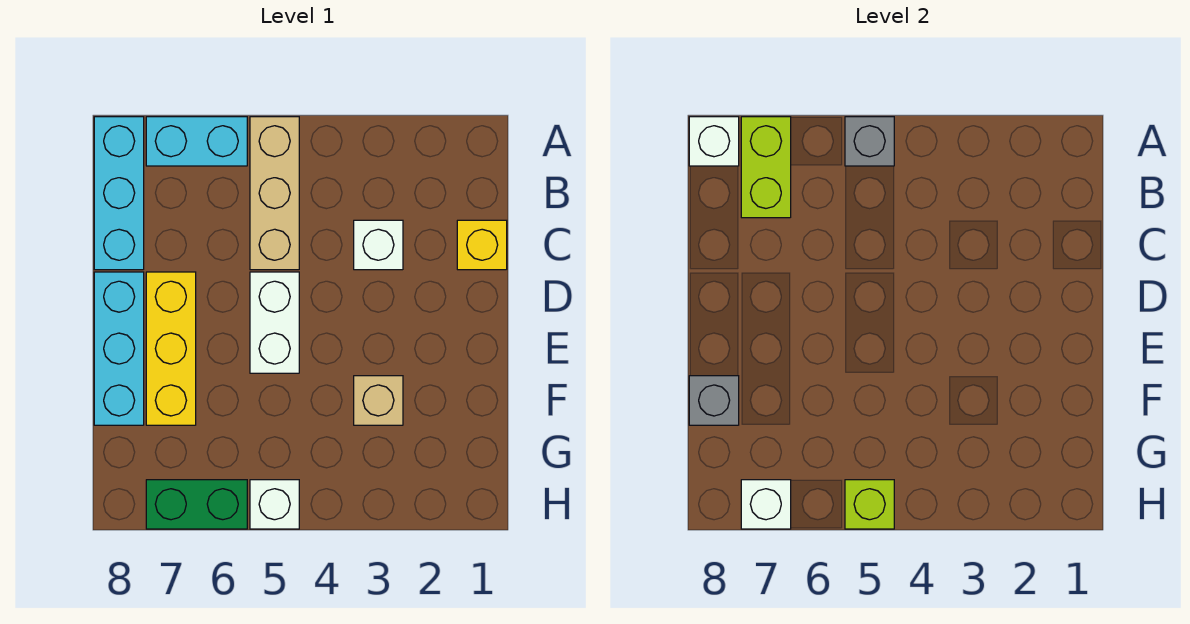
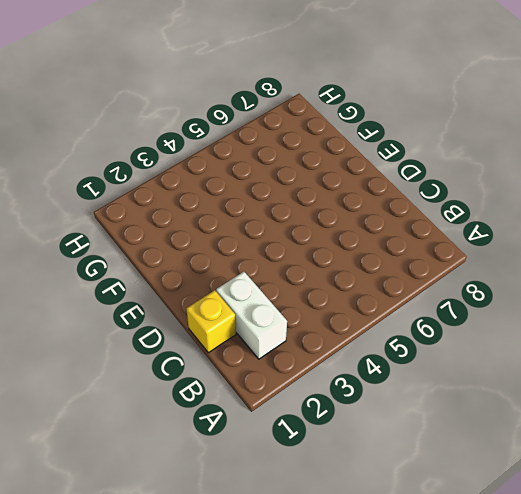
white 1x2 brick [216,272,287,359] -> white 1x2 brick moved to [250,272,299,373]
none -> tan 1x3 brick [250,117,299,270]
none -> cyan 1x2 brick [146,117,247,166]
none -> cyan 1x3 brick [94,117,144,270]

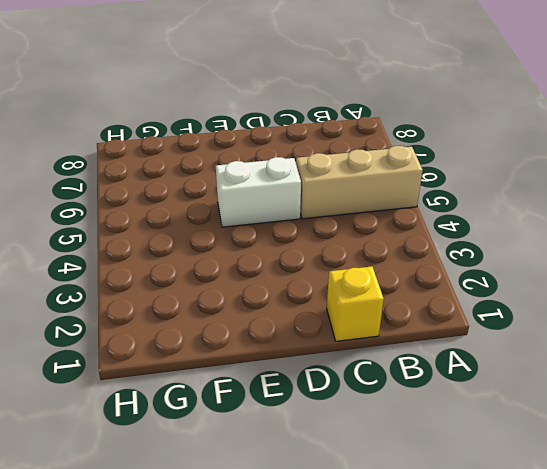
none -> cyan 1x2 brick [146,117,247,166]
none -> cyan 1x3 brick [94,117,144,270]
none -> white 1x1 brick [354,220,403,270]

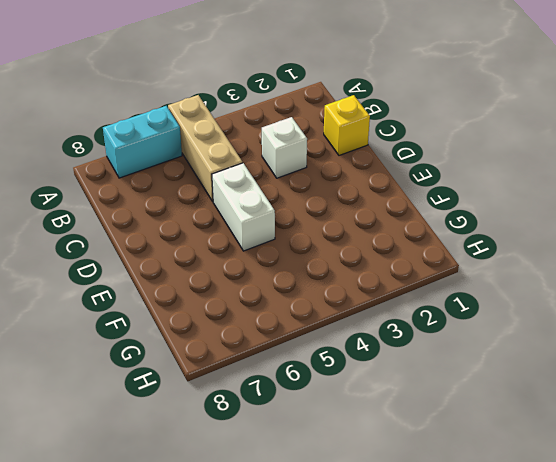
none -> cyan 1x3 brick [94,117,144,270]
none -> yellow 1x3 brick [146,272,196,425]
none -> cyan 1x3 brick [94,272,144,425]

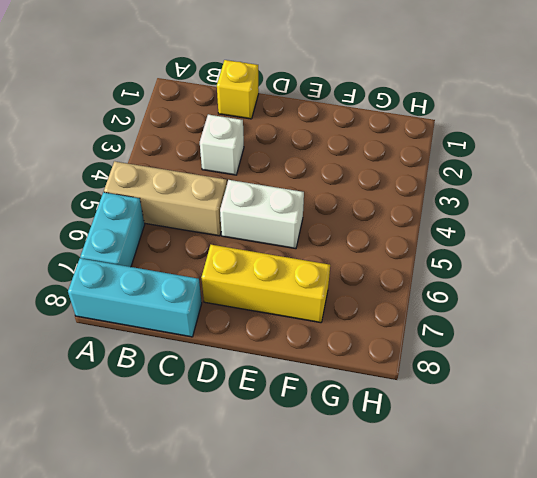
none -> cyan 1x3 brick [94,272,144,425]
none -> tan 1x1 brick [354,376,403,425]
none -> white 1x1 brick [250,480,299,529]

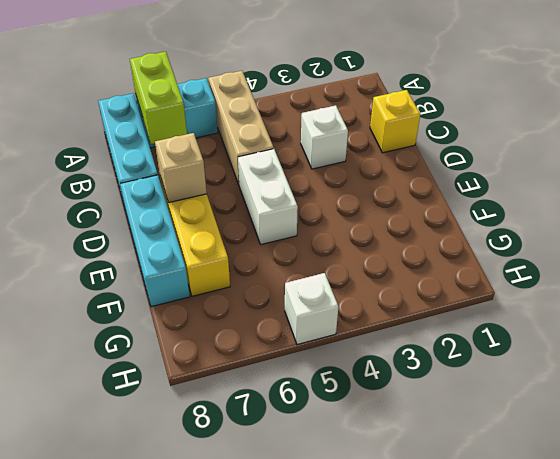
tan 1x1 brick [155,133,207,203] -> tan 1x1 brick moved to [354,376,403,425]
none -> green 1x2 brick [146,480,247,529]
none -> grey 1x1 brick [845,117,894,166]
none -> white 1x1 brick [689,117,739,166]

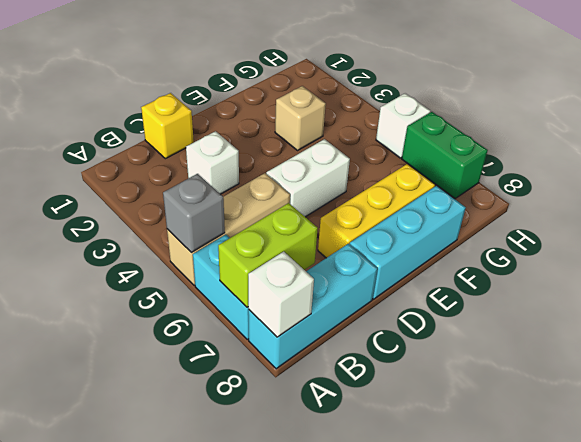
none -> grey 1x1 brick [689,376,739,425]
none -> lime 1x1 brick [845,480,894,529]
none -> white 1x1 brick [741,480,791,529]

